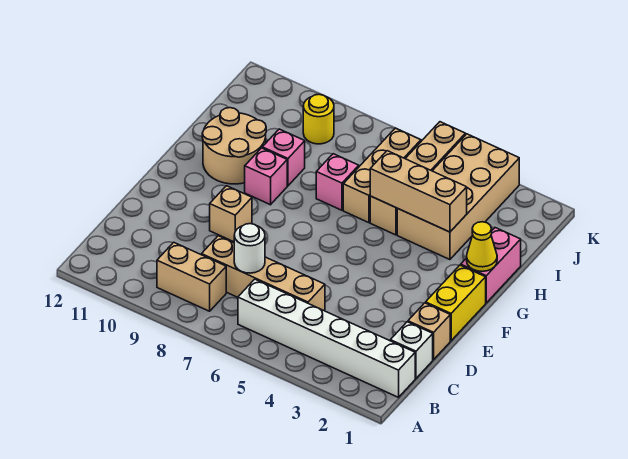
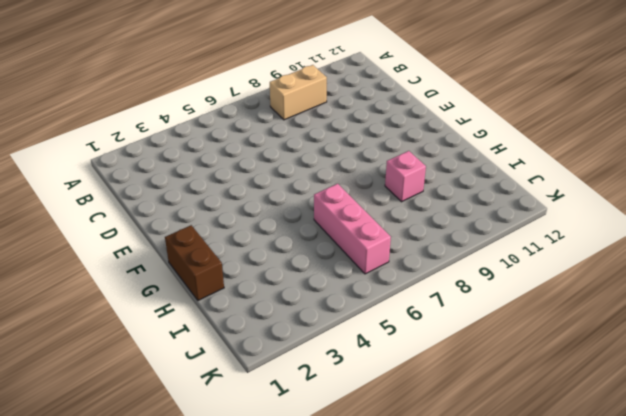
brown 1x2 brick [165,225,224,300] -> pink 1x2 brick [461,228,521,303]
pink 1x3 brick [314,184,391,274] -> tan 1x3 brick [343,128,421,223]
none -> white 1x6 brick [238,279,415,397]
none -> white 1x1 brick [390,322,433,378]
none -> tan 1x4 brick [202,236,325,311]

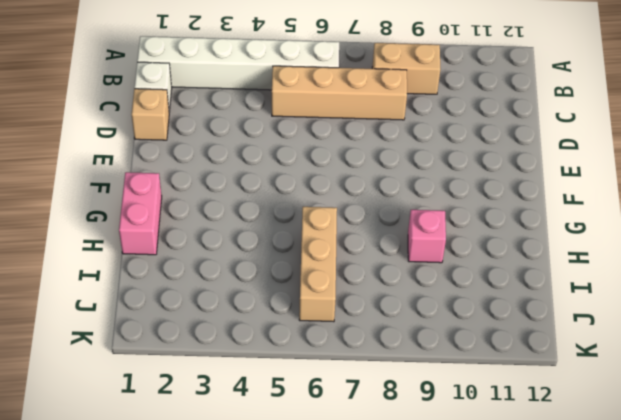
none -> yellow 1x2 brick [426,265,486,341]
none -> tan 1x1 brick [210,186,252,242]
none -> pink 1x1 brick [245,148,287,205]

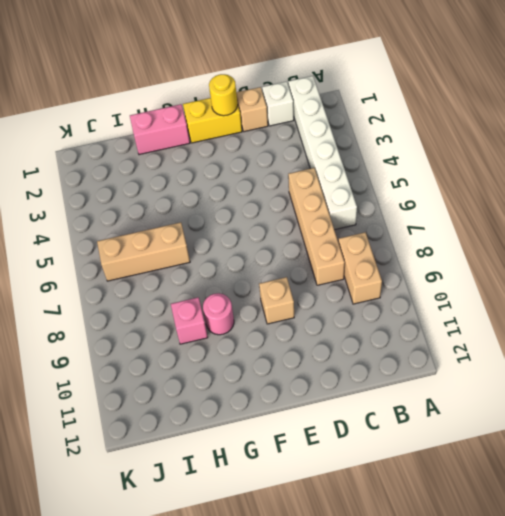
yellow 1x1 round brick [209,74,238,116] -> yellow 1x1 round brick moved to [303,94,334,144]
pink 1x1 round brick [203,293,234,335] -> pink 1x1 brick [245,148,287,205]
none -> tan 2x2 round brick [202,108,266,184]
none -> tan 2x4 brick [397,134,519,260]
none -> tan 1x4 brick [370,122,465,235]

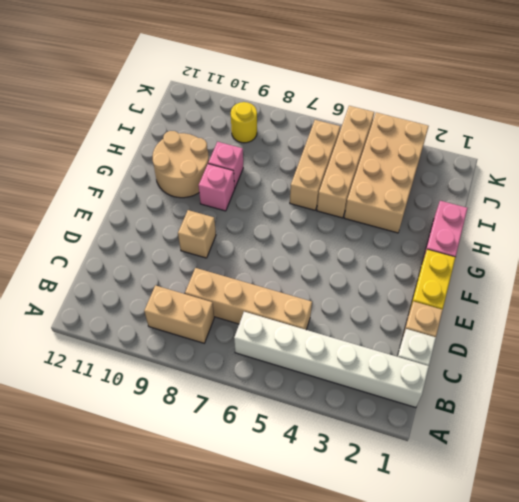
none -> pink 1x1 brick [316,154,359,210]
none -> white 1x1 round brick [234,224,265,273]
none -> yellow 1x1 cone [467,222,497,271]

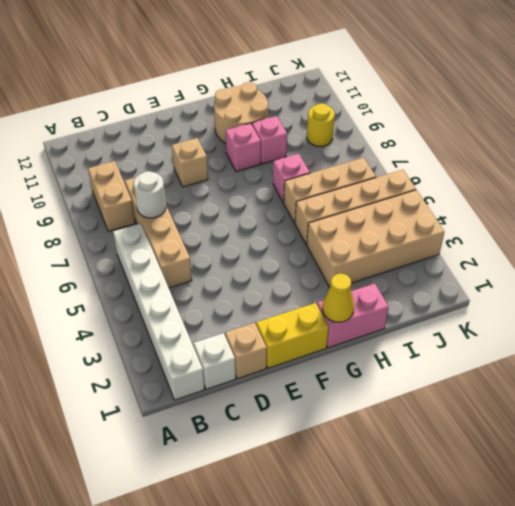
none -> tan 1x3 brick [370,151,467,232]

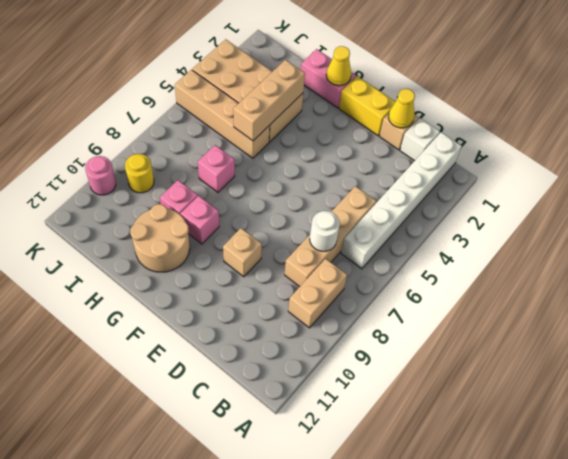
yellow 1x1 cone [388,89,415,128] -> none
pink 1x1 round brick [85,156,116,195] -> none
none -> tan 1x3 brick [343,128,421,223]

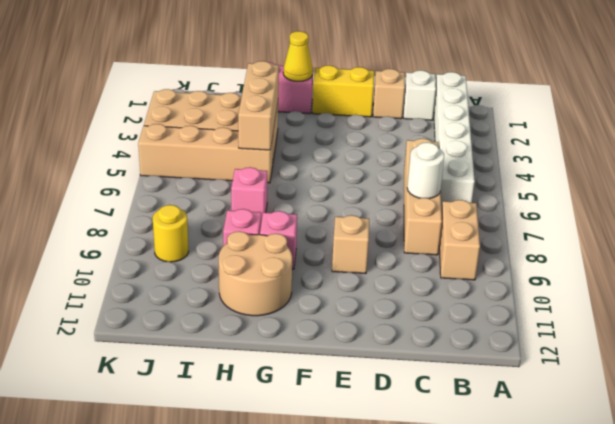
none -> tan 1x3 brick [343,128,421,223]

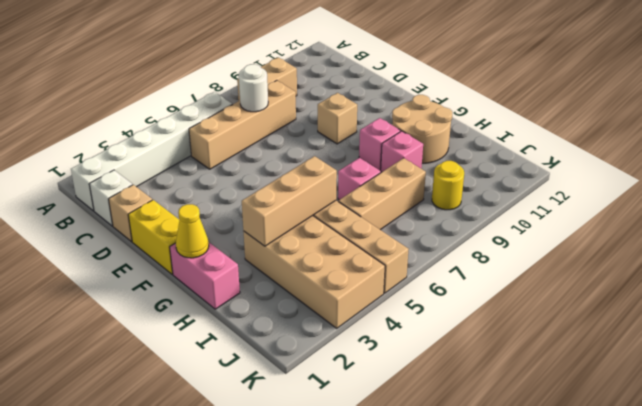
tan 1x3 brick [338,158,426,230] -> tan 1x3 brick turned to [343,128,421,223]

